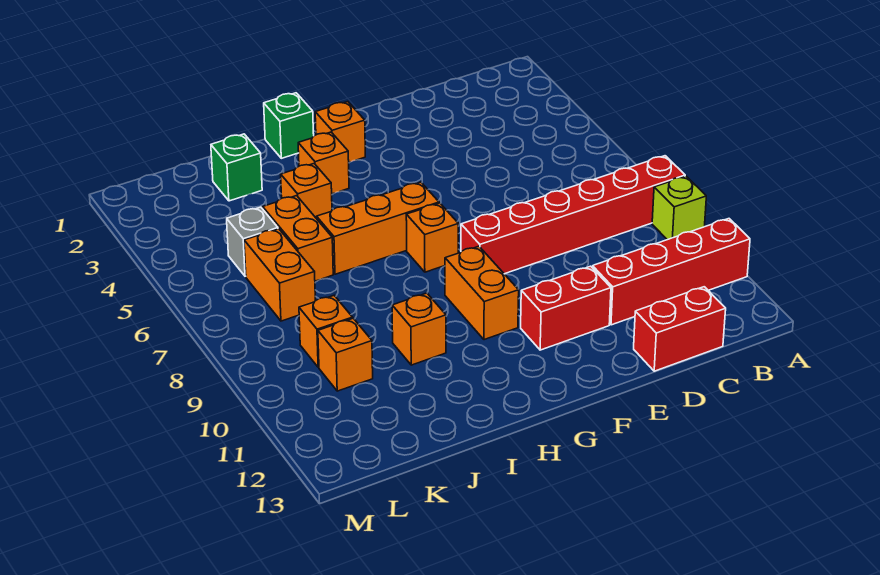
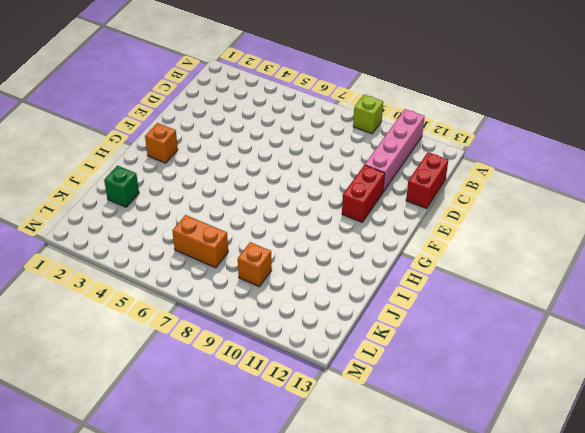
pink 1x4 brick [365,109,425,192] -> red 1x4 brick [592,219,750,325]
none -> red 1x6 brick [461,156,685,274]
none -> orange 1x3 brick [317,182,439,274]
none -> orange 1x1 brick [406,203,458,272]

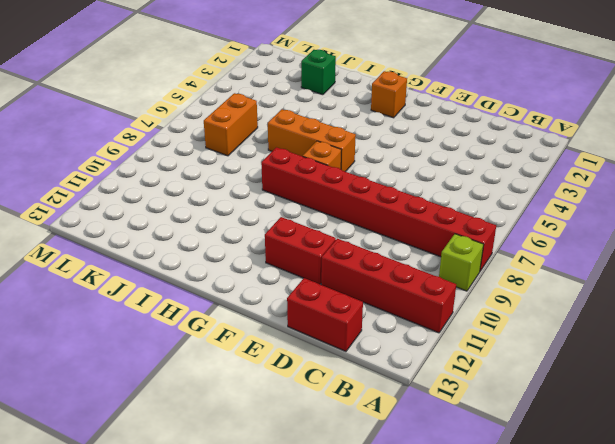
red 1x8 brick [261,147,496,271] -> red 1x6 brick [461,156,685,274]
none -> orange 1x2 brick [445,246,519,340]
none -> green 1x1 brick [264,93,314,158]
none -> orange 1x1 brick [298,132,349,194]

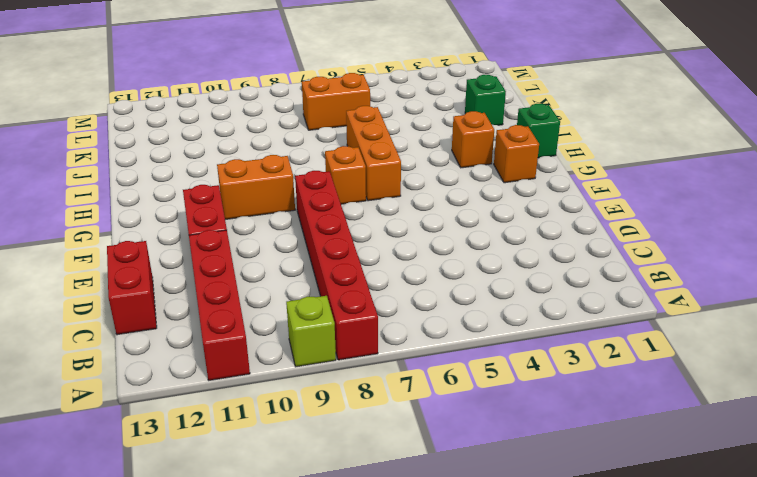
none -> orange 1x1 brick [281,164,332,219]
none -> orange 1x1 brick [392,293,446,365]
none -> orange 1x2 brick [263,196,333,281]

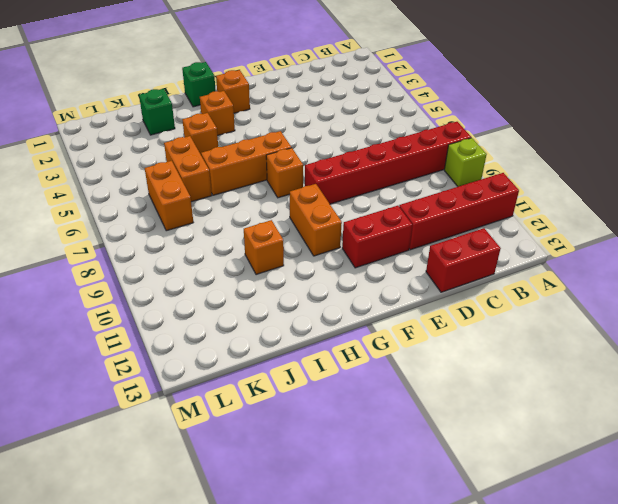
none -> grey 1x1 brick [227,207,278,276]
none -> orange 1x1 brick [299,296,353,367]
none -> orange 1x1 brick [318,318,373,391]

